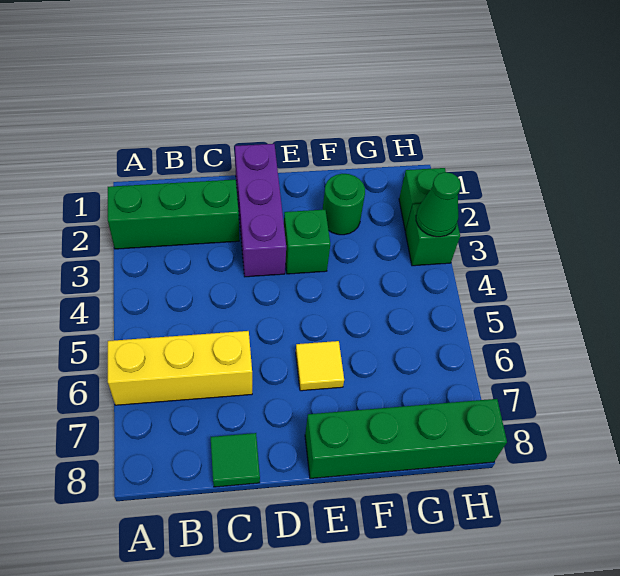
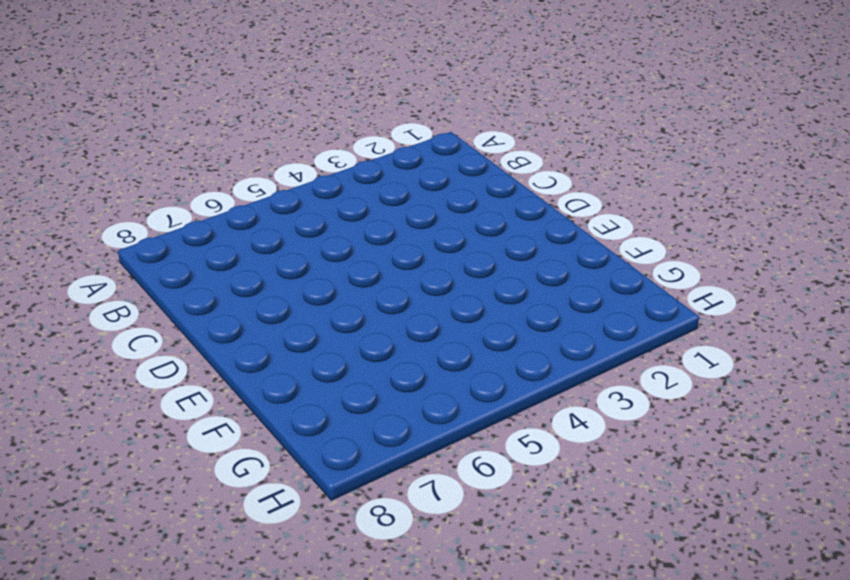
none -> green 1x3 brick [108,180,239,249]
none -> yellow 1x3 brick [108,331,252,405]

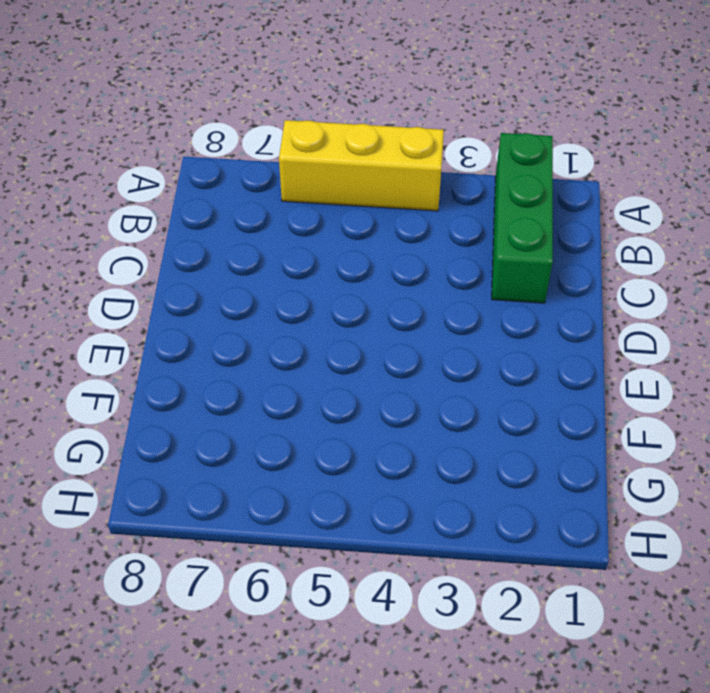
yellow 1x3 brick [279,120,444,211] -> yellow 1x3 brick turned to [108,331,252,405]
none -> green 1x1 tile [211,433,260,487]
none -> purple 1x3 brick [235,144,286,277]

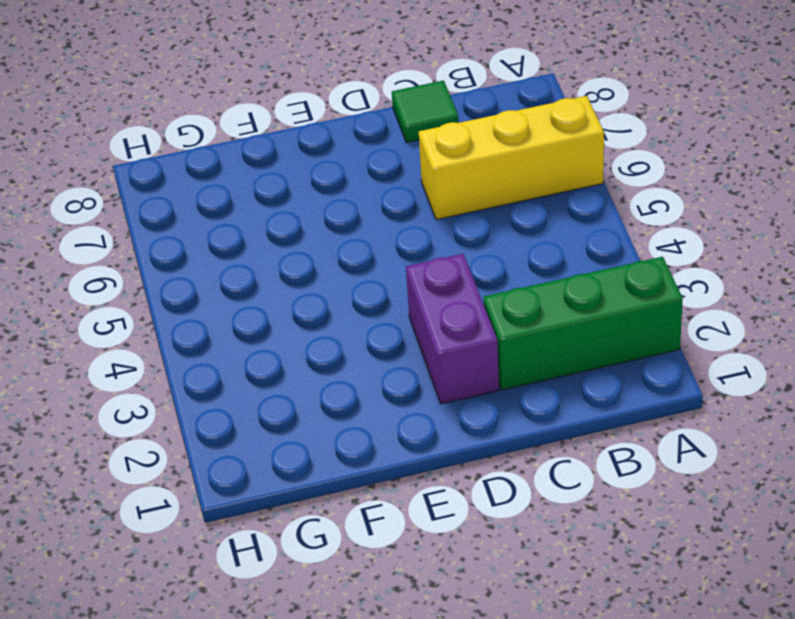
purple 1x2 brick [406,254,499,404] -> purple 1x3 brick [235,144,286,277]
none -> green 1x1 brick [284,210,330,274]
none -> yellow 1x1 tile [296,341,344,391]

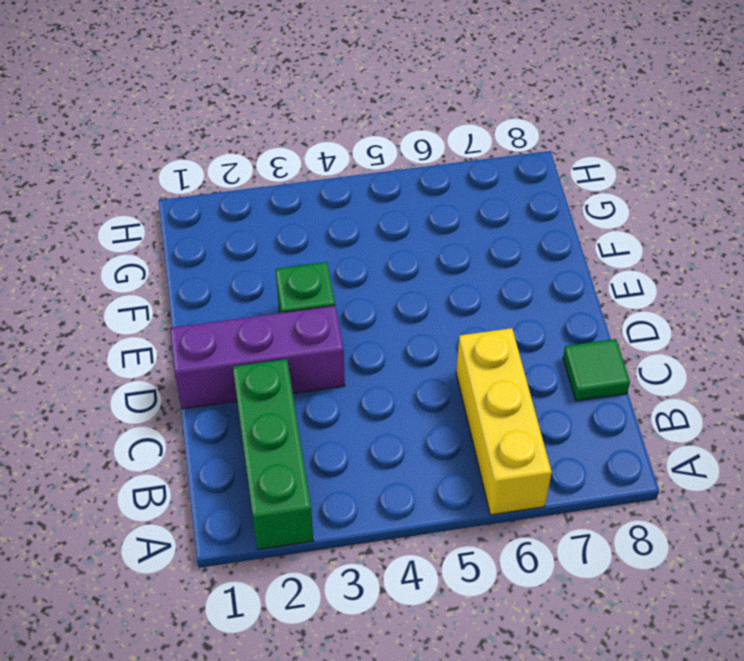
none -> yellow 1x1 tile [296,341,344,391]
none -> green 1x4 brick [305,399,507,478]

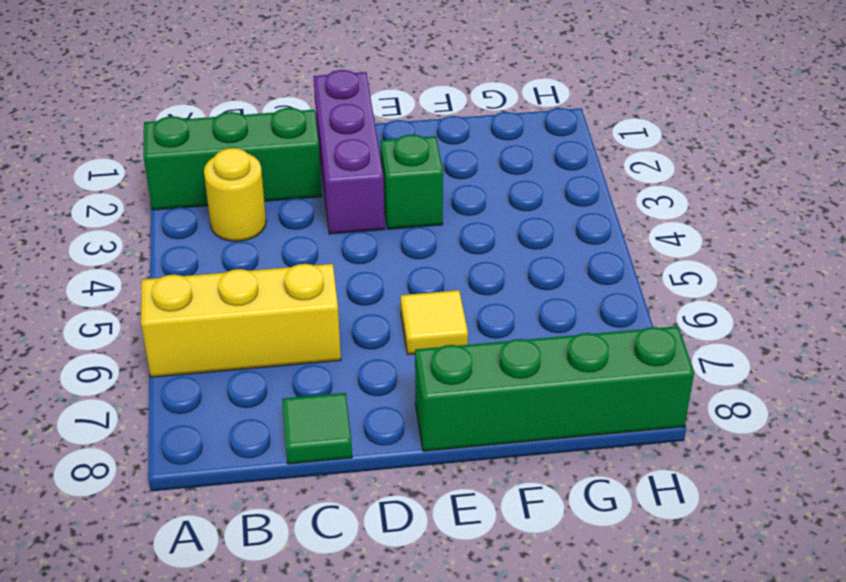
yellow 1x1 round brick [204,148,266,241] -> none
none -> green 1x1 round brick [323,174,365,235]
none -> green 1x1 brick [399,168,446,231]

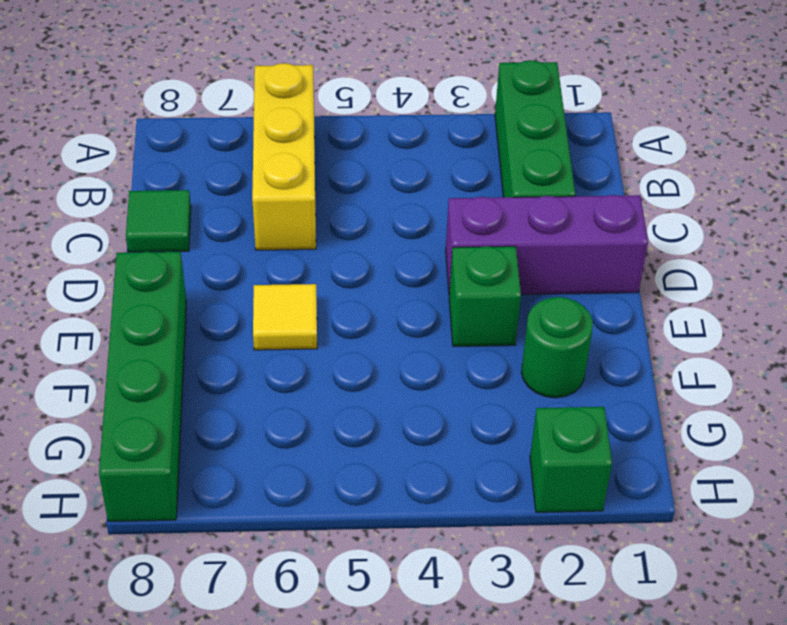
none -> green 1x1 brick [405,204,460,266]
none -> green 1x1 cone [416,172,461,237]

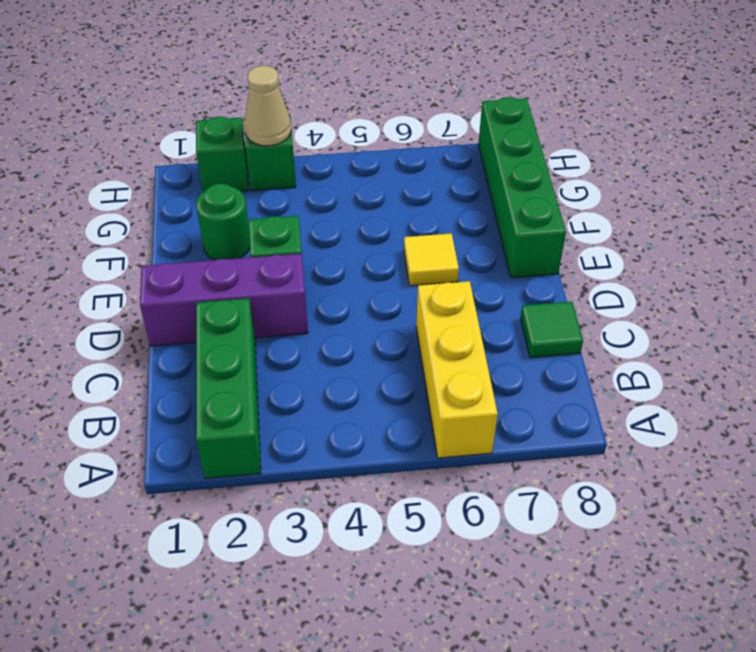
tan 1x1 cone [244,66,291,146] -> green 1x1 cone [416,172,461,237]

